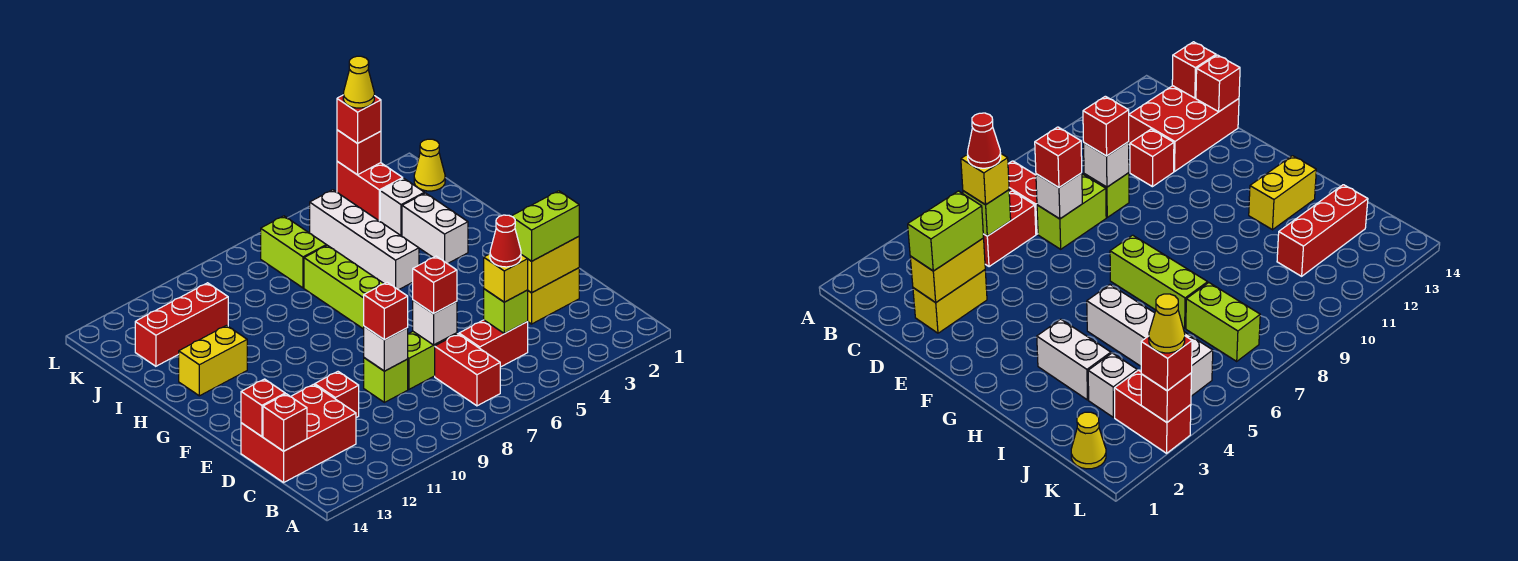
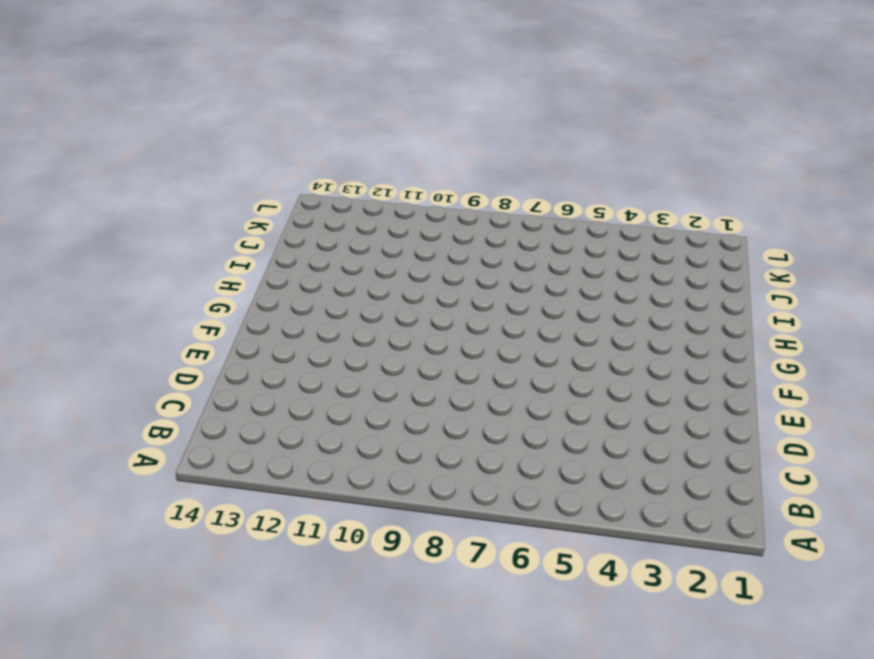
none -> red 1x2 brick [435,334,500,406]
none -> red 1x2 brick [459,320,528,367]
none -> red 2x3 brick [241,384,356,482]
none -> yellow 1x2 brick [528,268,579,324]

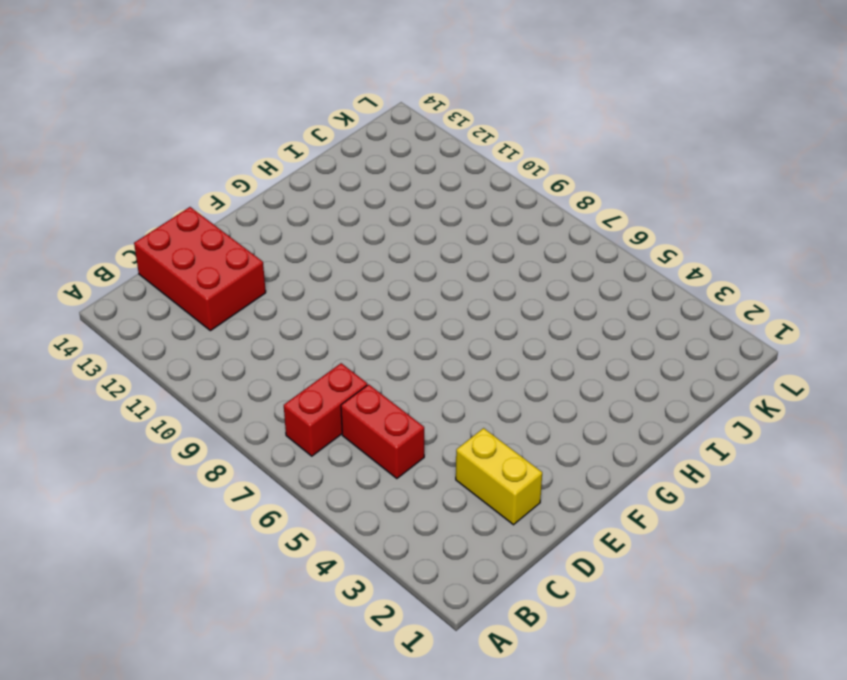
none -> lime 1x2 brick [408,332,457,389]
none -> lime 1x1 brick [364,358,408,402]
none -> red 1x1 brick [315,372,359,418]
none -> lime 1x3 brick [304,245,384,329]

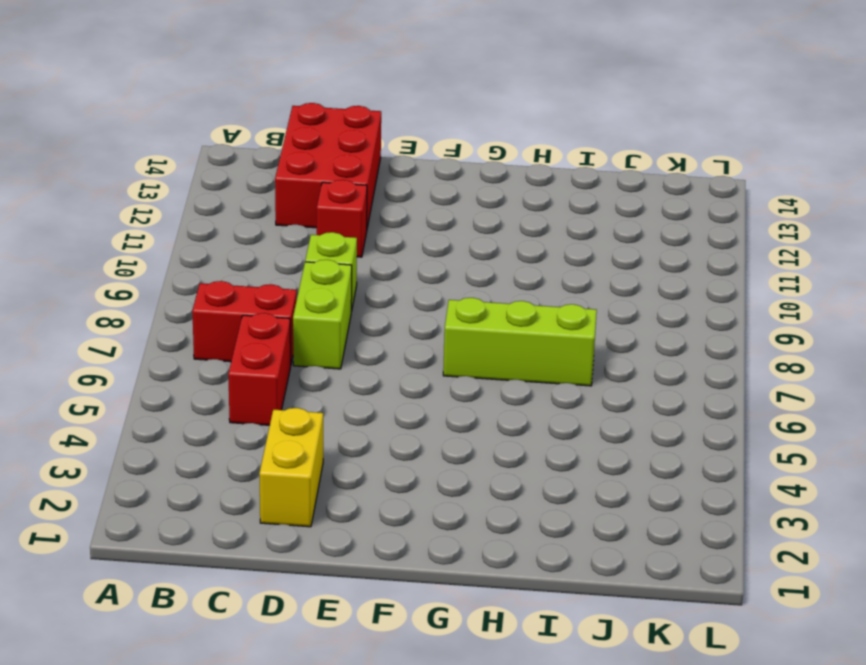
none -> white 1x2 brick [402,193,468,264]
none -> white 1x4 brick [310,190,419,290]
none -> yellow 1x2 brick [179,326,247,396]
none -> white 1x1 brick [380,178,424,236]

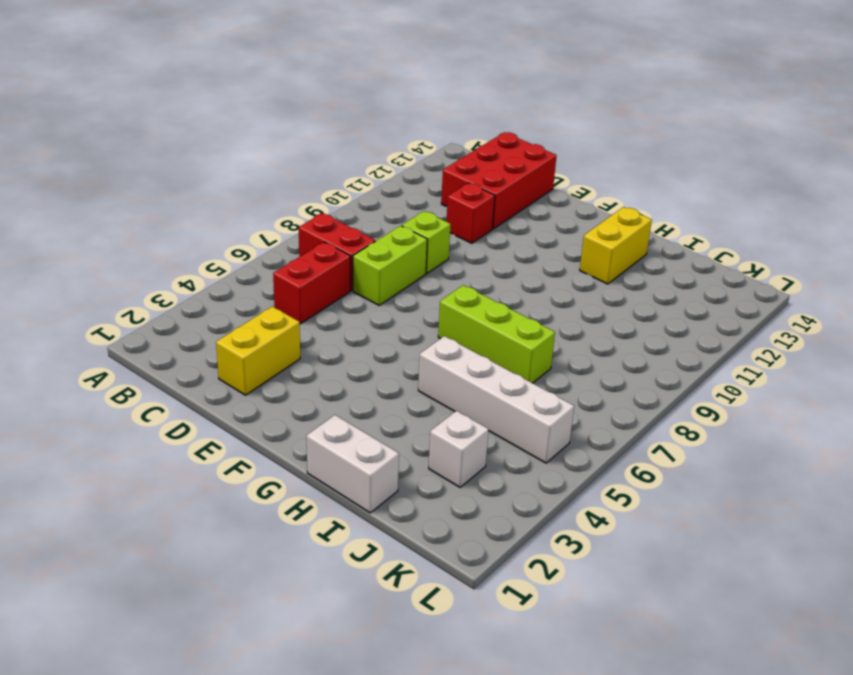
white 1x2 brick [307,415,399,513] -> white 1x2 brick moved to [402,193,468,264]
none -> lime 1x2 brick [261,216,326,288]
none -> red 1x3 brick [135,283,228,366]
none -> yellow 1x1 cone [414,139,445,191]
none -> red 1x2 brick [337,161,403,221]

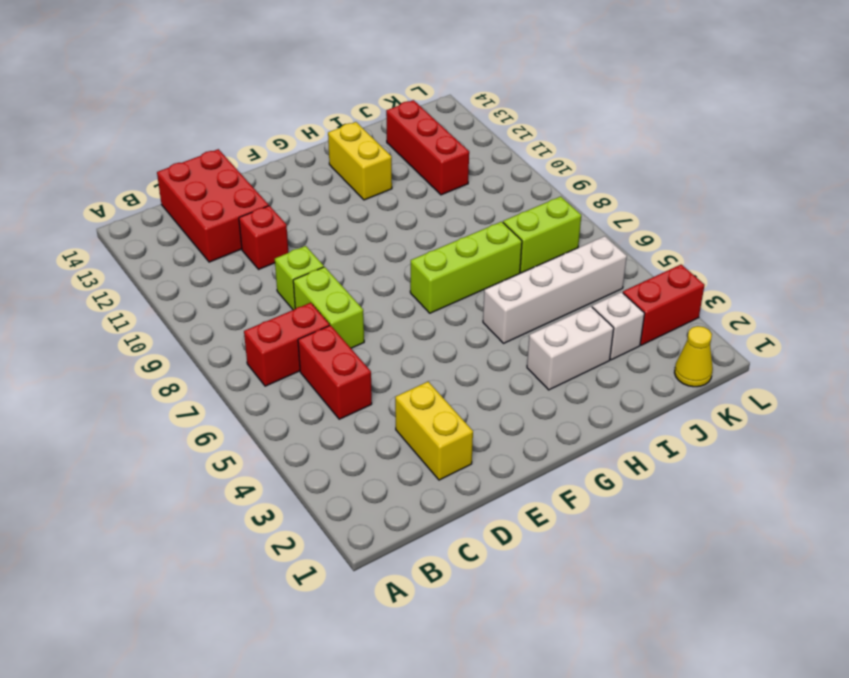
none -> lime 1x1 brick [484,289,528,334]
none -> red 1x1 brick [263,394,307,451]
none -> yellow 1x2 brick [528,237,579,293]
none -> white 1x1 brick [413,300,457,345]

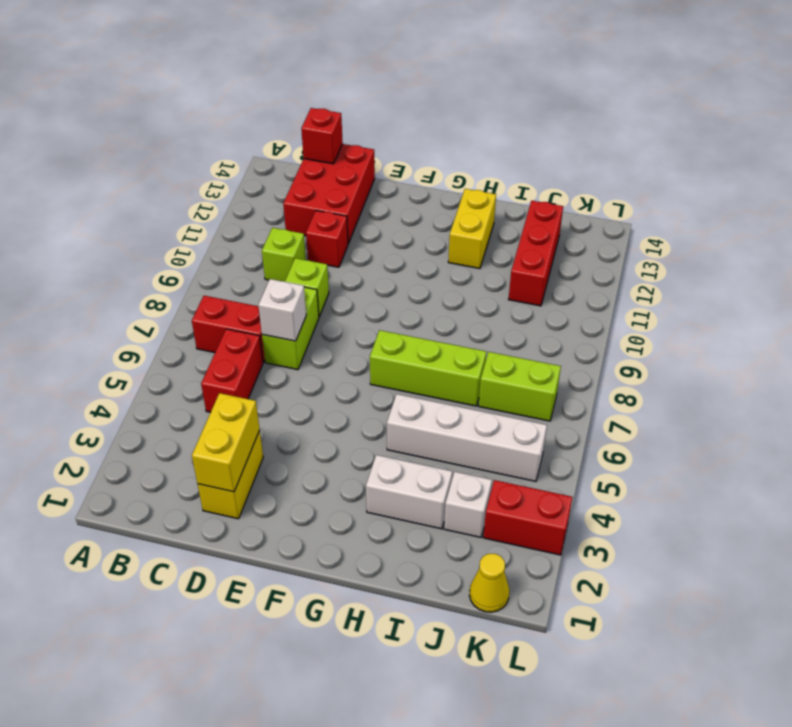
lime 1x1 brick [262,228,306,282] -> lime 1x1 brick moved to [484,289,528,334]
none -> white 1x1 brick [364,326,408,371]
none -> red 1x1 brick [241,379,285,436]
none -> red 1x1 brick [337,130,381,175]
none -> yellow 1x1 brick [484,254,528,302]

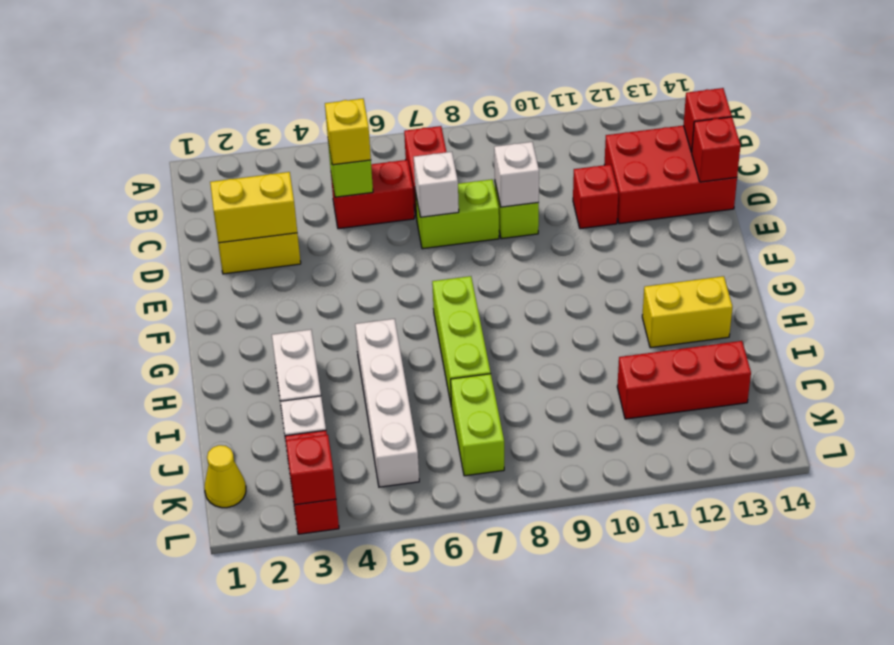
none -> lime 1x2 brick [512,191,579,261]
none -> red 1x1 brick [413,256,457,314]
none -> red 1x1 brick [364,282,408,340]
none -> red 1x1 brick [337,95,381,143]

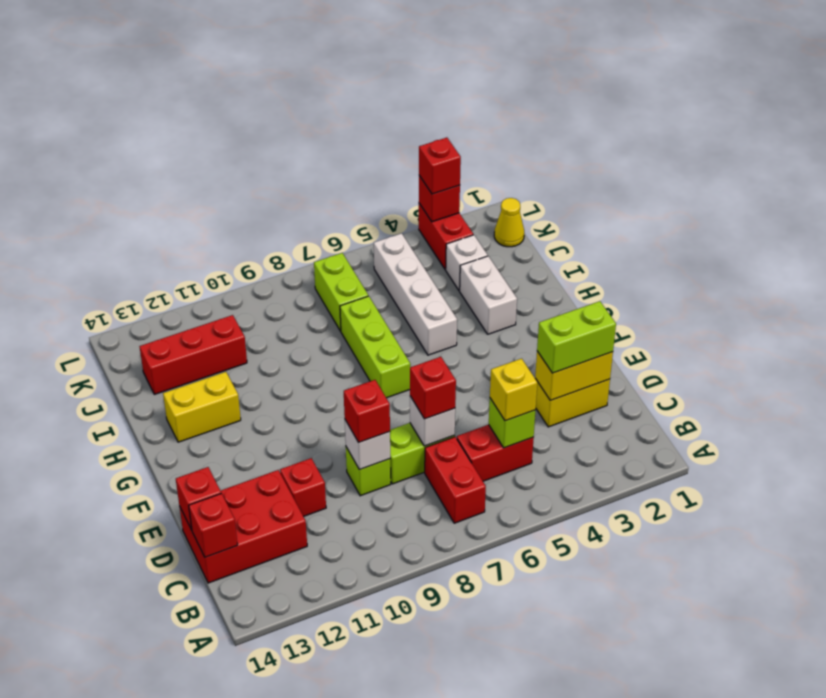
none -> red 1x1 cone [490,215,521,267]
none -> yellow 1x1 cone [343,56,374,108]

